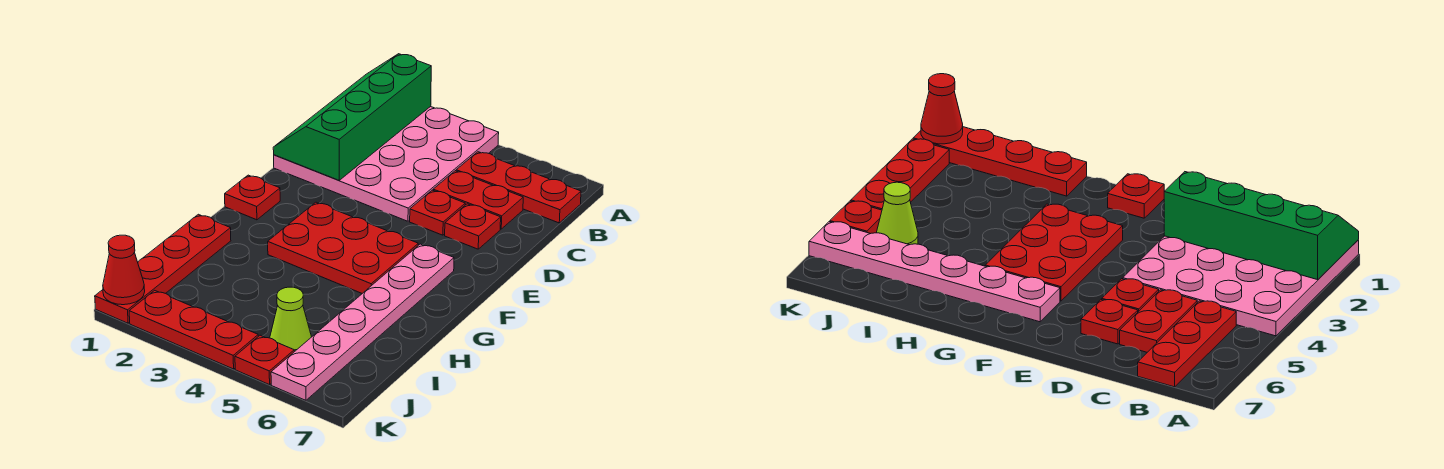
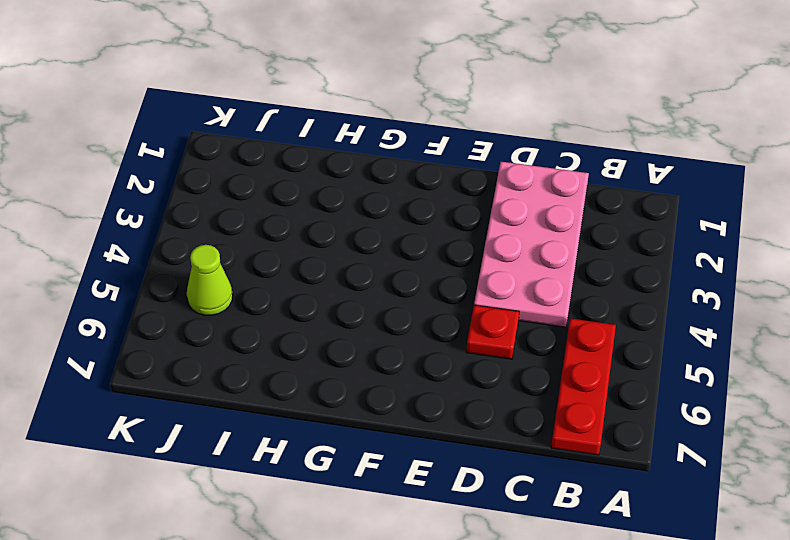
pink 2x4 plate [474,162,589,327] -> pink 4x4 plate [274,106,499,221]
none -> red 1x2 plate [433,171,523,229]
none -> red 1x1 plate [445,204,501,249]
none -> red 1x1 plate [225,175,280,220]

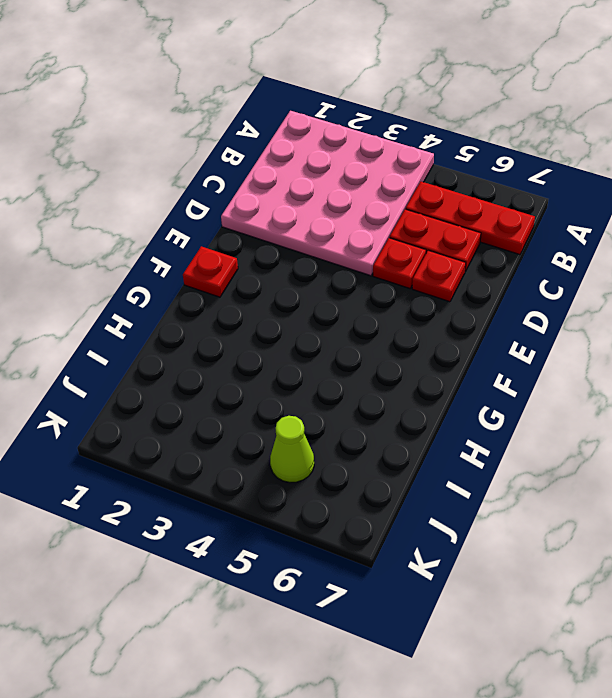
none -> red 2x3 plate [268,202,418,293]
none -> pink 1x6 plate [271,244,454,400]
none -> red 1x4 plate [95,214,231,323]

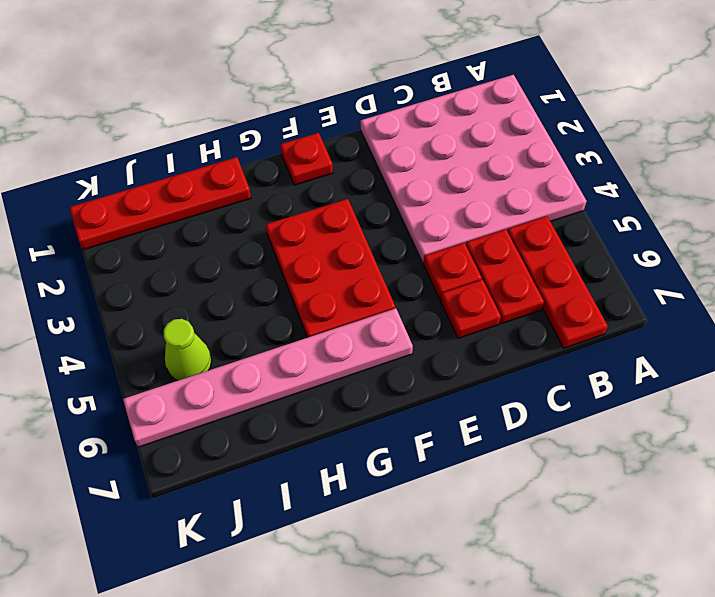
none -> red 1x3 plate [129,290,258,369]
none -> red 1x1 plate [235,335,294,385]
none -> green 2x4 slope [273,54,431,180]

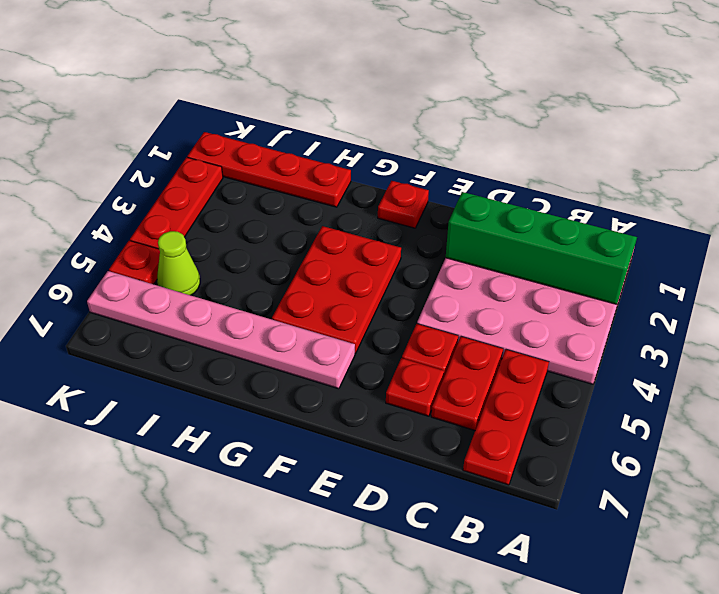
none -> red 1x1 cone [103,235,145,305]

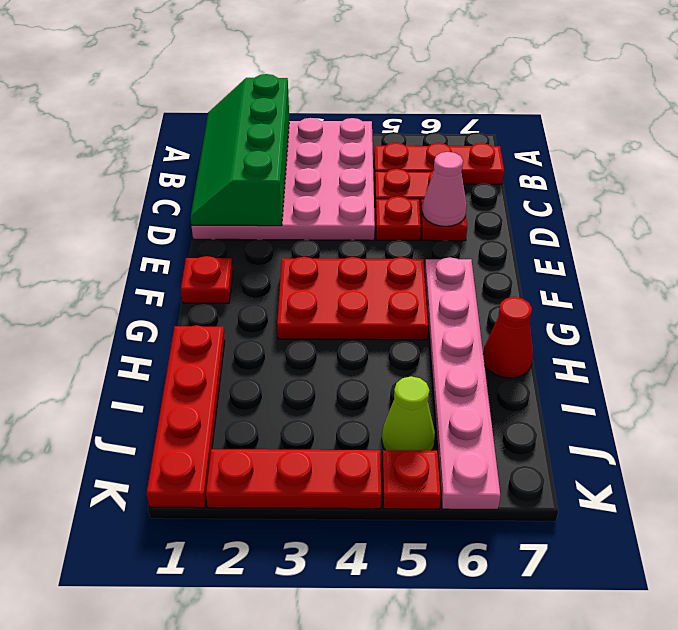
pink 1x1 cone [422,152,467,226] -> none
red 1x1 cone [483,297,533,378] -> red 1x1 cone moved to [103,235,145,305]

